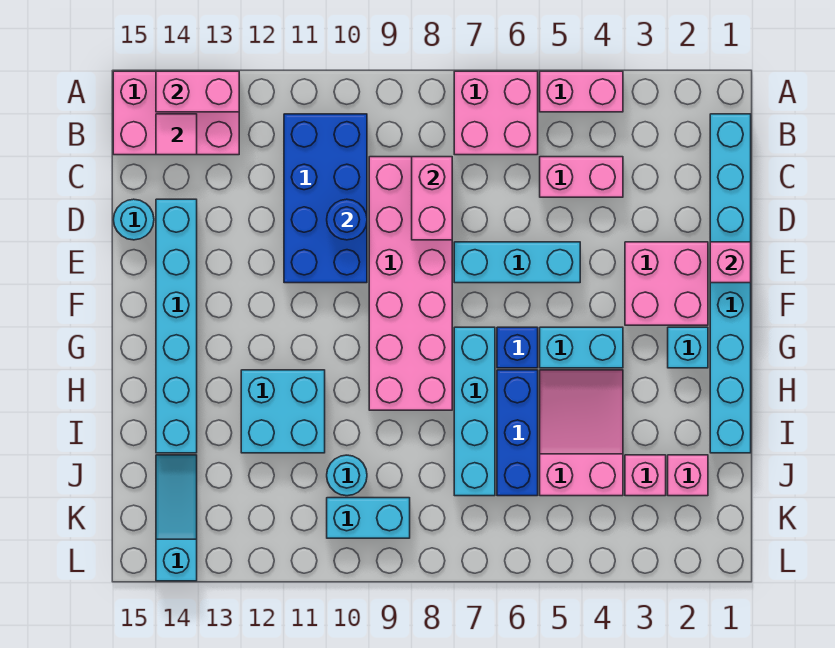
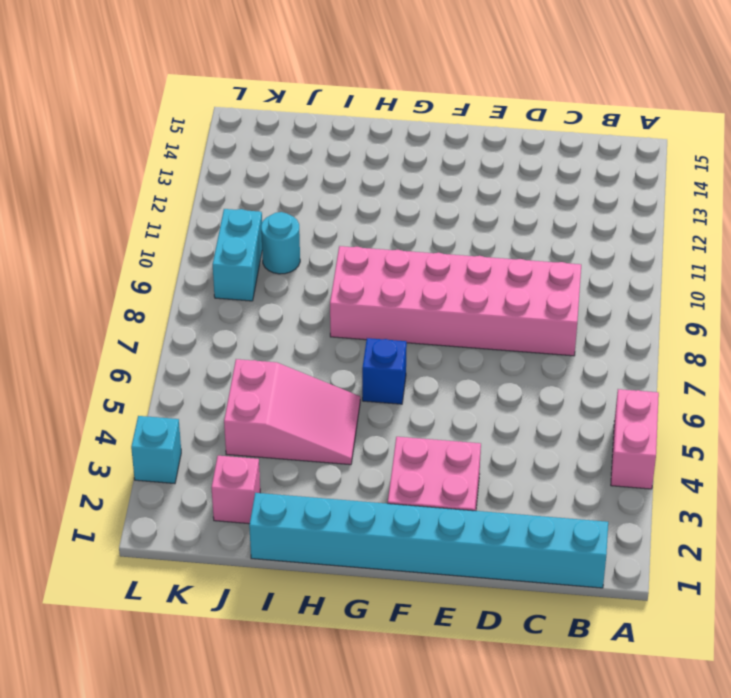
cyan 1x1 brick [131,416,181,483] -> cyan 1x1 brick moved to [668,327,708,368]
none -> pink 2x2 brick [454,71,538,155]
none -> pink 2x3 brick [113,71,239,155]
none -> blue 2x4 brick [284,114,367,283]

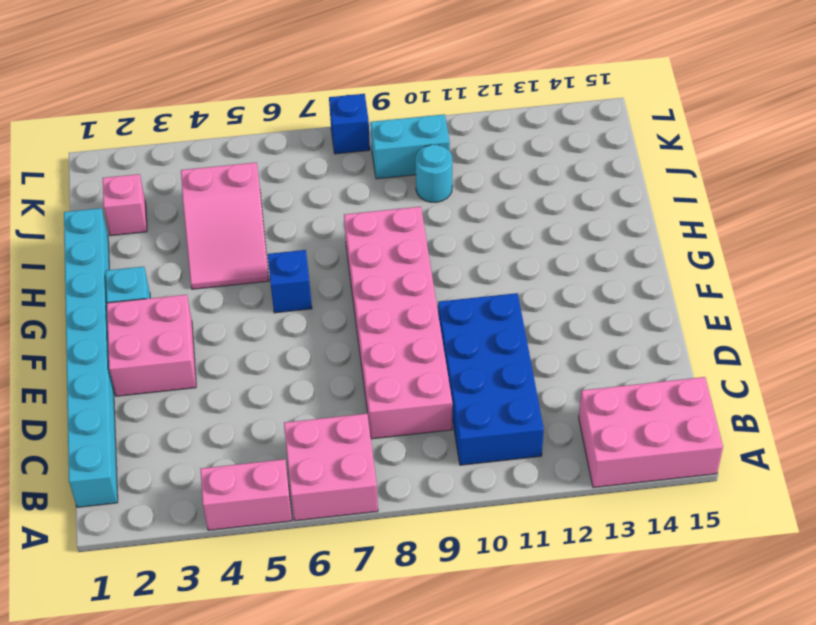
blue 1x1 brick [329,94,370,154] -> none
none -> pink 1x2 brick [540,157,623,197]
none -> cyan 1x6 brick [156,199,197,453]
none -> cyan 1x1 round brick [113,199,154,240]

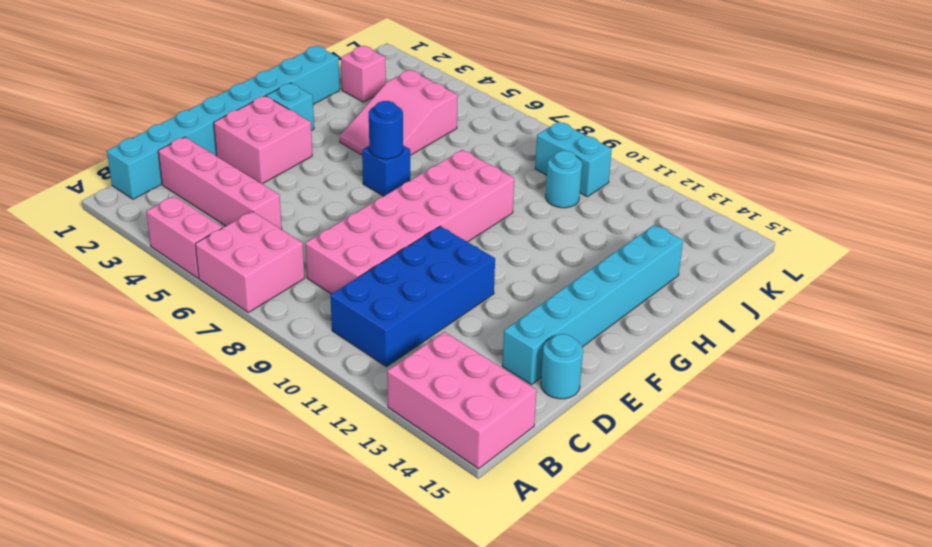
pink 1x4 brick [158,137,282,229] -> pink 1x2 brick [540,157,623,197]
blue 1x1 round brick [369,101,403,159] -> blue 1x1 round brick moved to [327,199,367,240]
none -> cyan 1x3 brick [454,242,580,283]
none -> cyan 1x2 brick [540,327,623,368]
none -> cyan 1x4 brick [454,327,495,496]

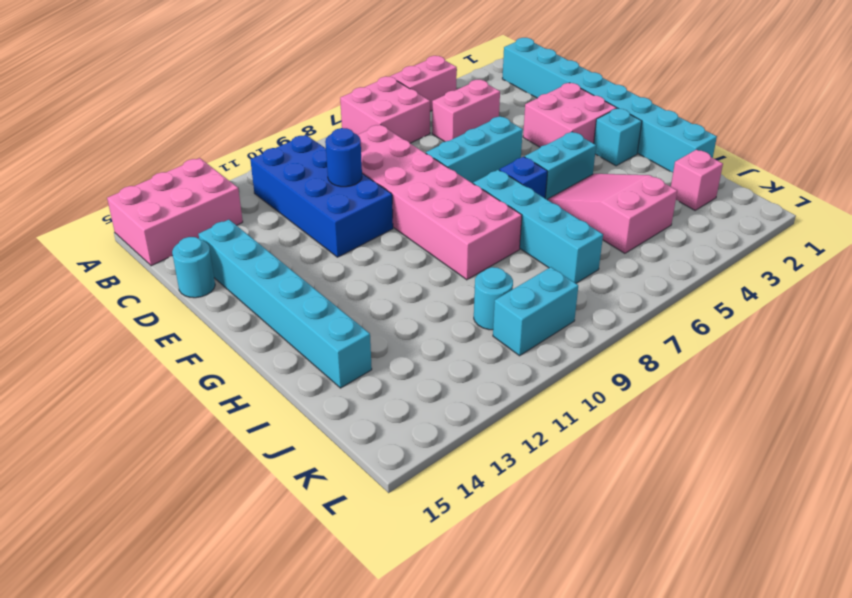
none -> blue 1x3 brick [497,370,538,496]
none -> cyan 2x2 brick [241,370,325,453]
none -> pink 1x1 brick [625,455,666,496]

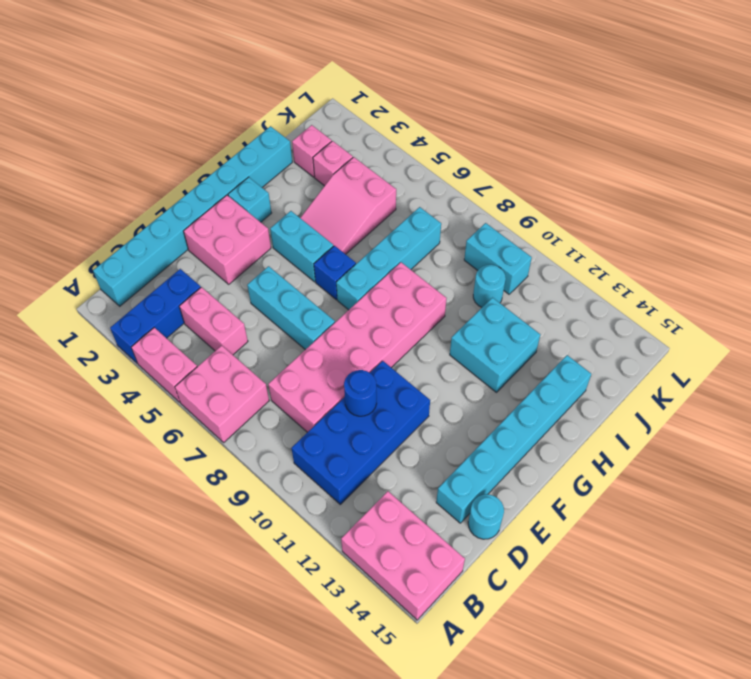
blue 1x3 brick [110,269,201,364] -> blue 1x3 brick moved to [497,370,538,496]
none -> cyan 1x3 slope [156,455,197,581]
none -> pink 1x2 brick [156,71,239,112]
none -> pink 1x1 tile [156,114,197,155]

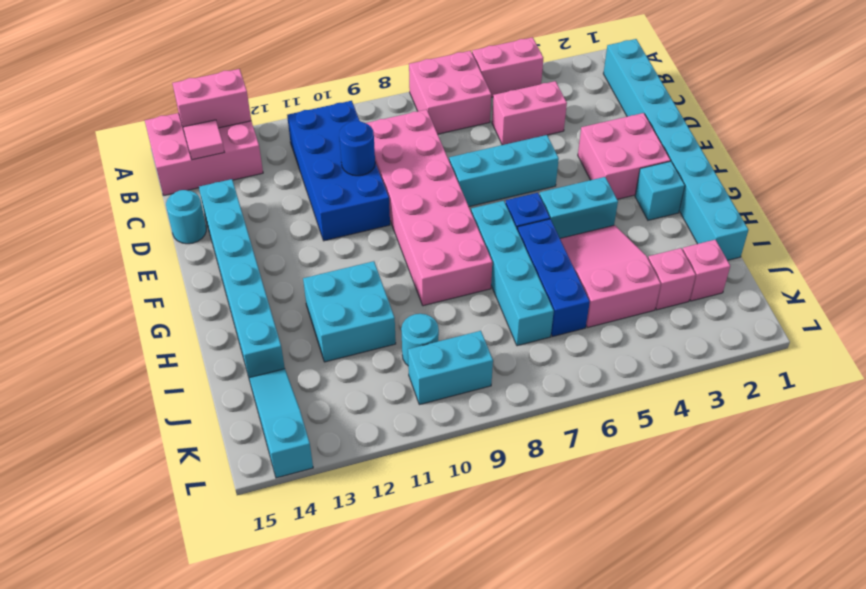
none -> pink 1x2 brick [412,157,452,240]
none -> pink 1x1 brick [710,242,751,283]

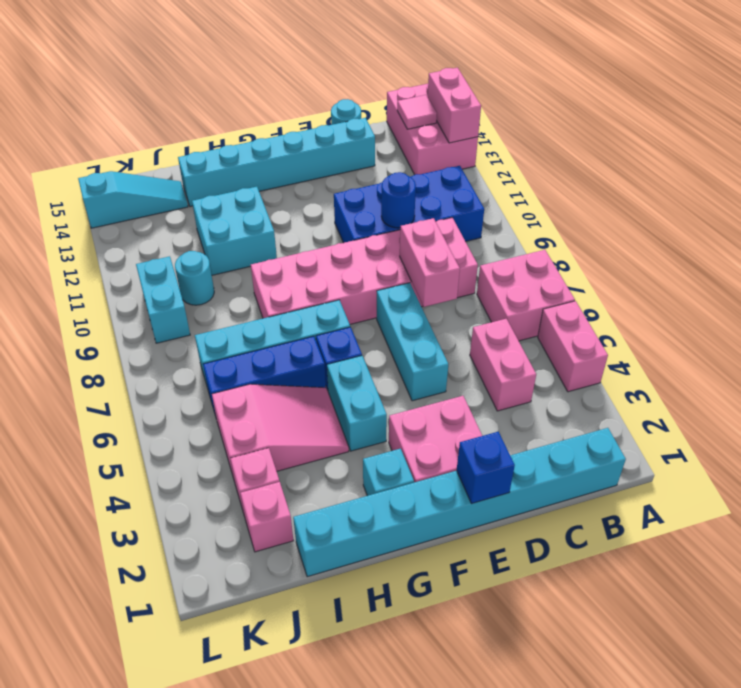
pink 1x2 brick [400,218,460,307] -> pink 1x2 brick turned to [412,157,452,240]
blue 1x1 brick [457,432,515,504] -> pink 1x1 brick [710,242,751,283]

